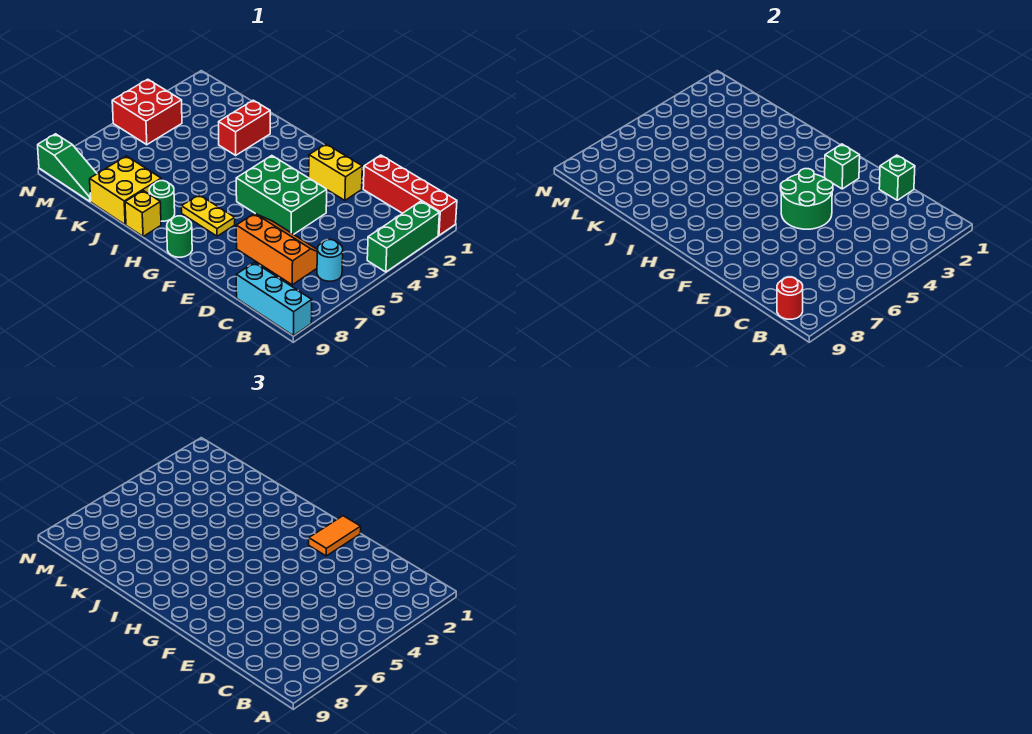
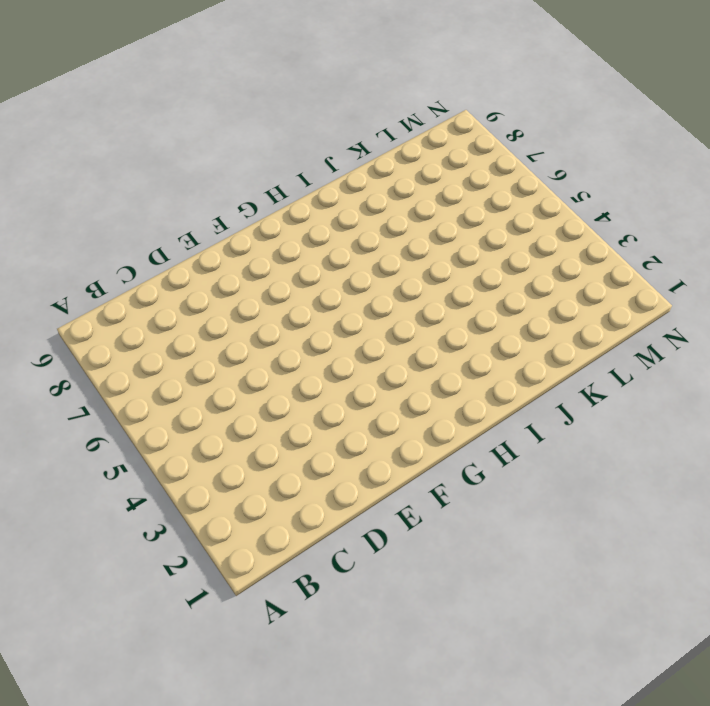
none -> red 1x4 brick [363,155,457,235]
none -> green 1x3 brick [367,201,439,272]
none -> cyan 1x3 brick [236,263,312,336]

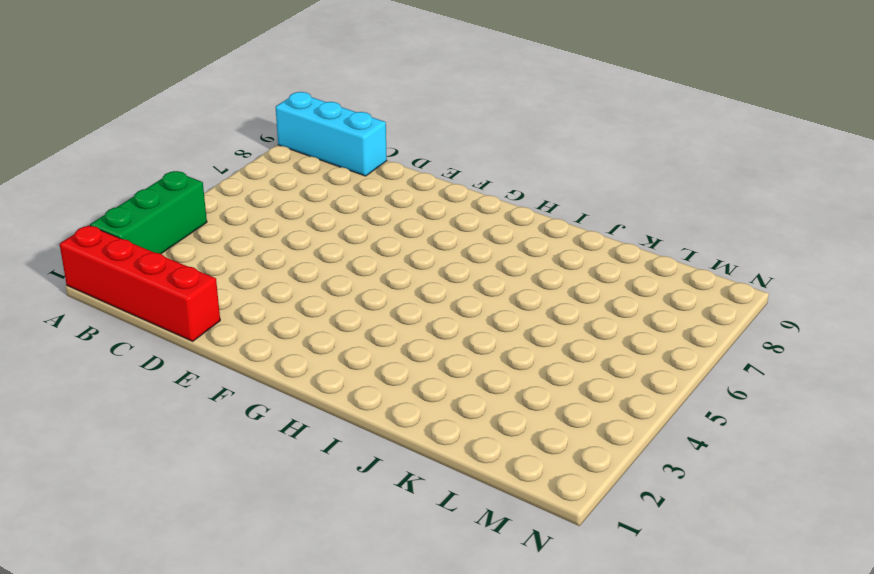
none -> cyan 1x1 round brick [317,240,343,281]
none -> orange 2x3 slope [236,213,317,285]
none -> yellow 1x2 brick [309,144,362,200]

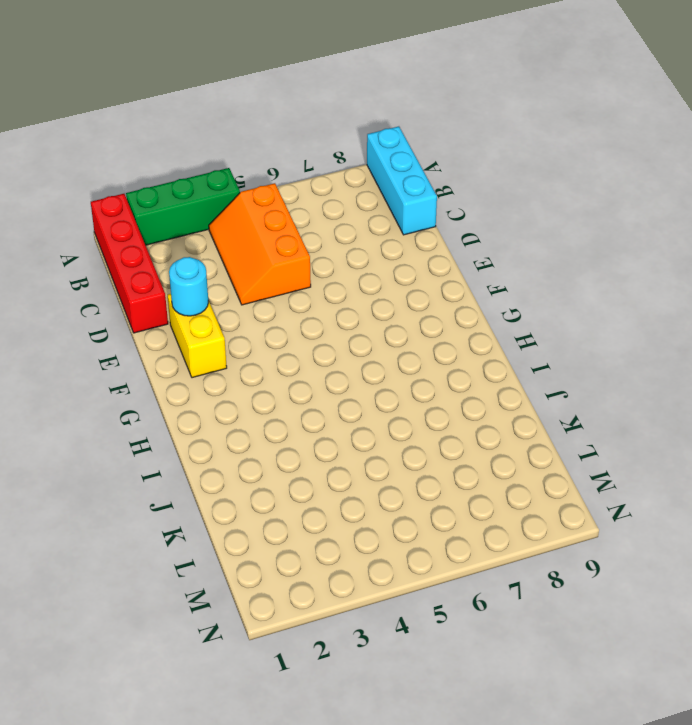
orange 2x3 slope [209,183,311,305] -> orange 2x3 slope moved to [236,213,317,285]
cyan 1x1 round brick [169,257,208,316] -> cyan 1x1 round brick moved to [317,240,343,281]
none -> green 2x3 brick [236,156,327,234]
none -> yellow 1x2 plate [181,195,235,236]
none -> green 1x1 round brick [167,216,192,257]

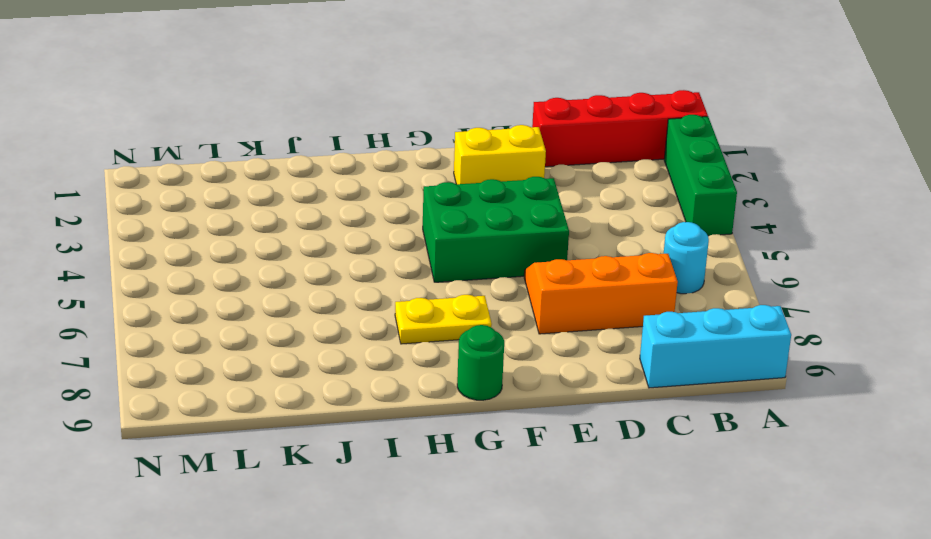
none -> green 1x1 round brick [149,181,175,221]
none -> yellow 1x1 brick [125,191,161,237]
none -> red 1x2 brick [219,100,270,155]

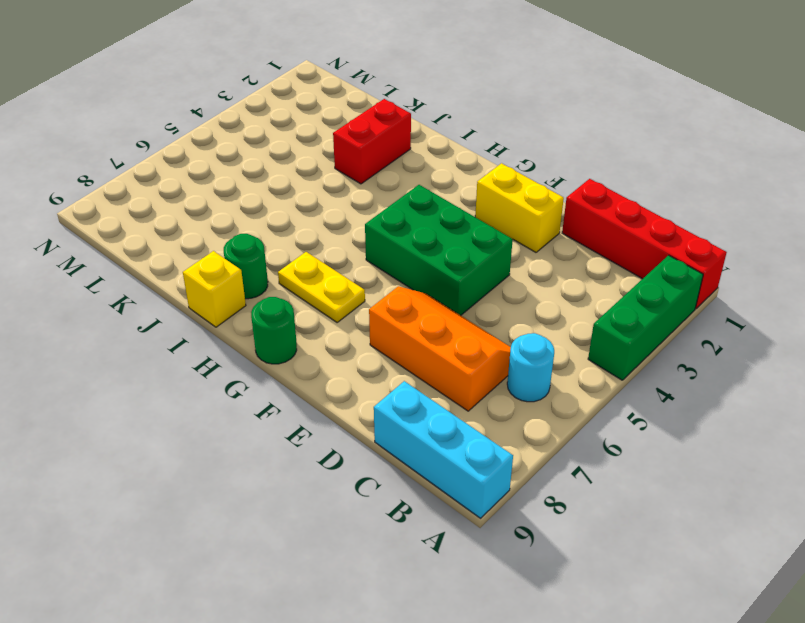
none -> yellow 2x2 brick [90,156,161,225]
none -> green 1x3 slope [38,134,97,201]
none -> red 2x2 brick [112,79,182,145]

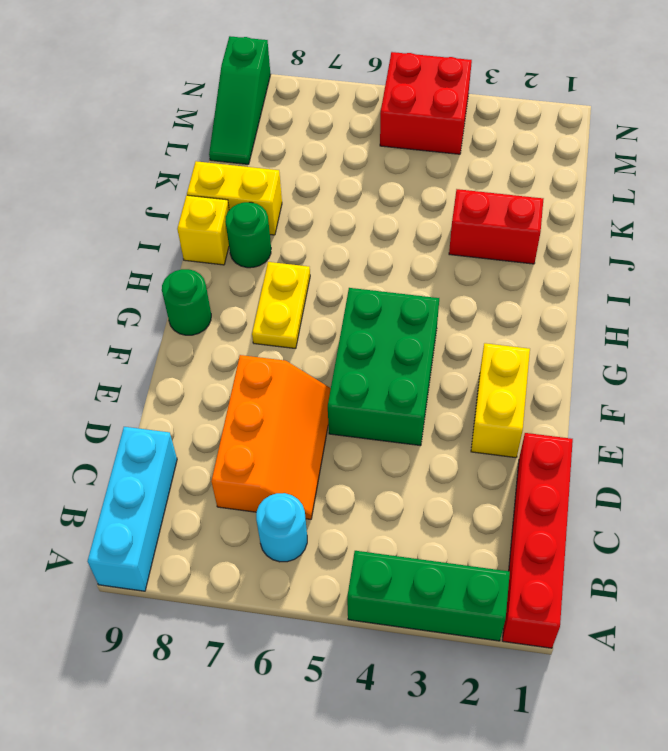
yellow 1x2 brick [187,161,282,235] -> yellow 2x2 brick [90,156,161,225]
none -> red 1x1 round brick [777,277,803,319]
none -> green 1x1 brick [879,155,915,200]
none -> green 2x2 round brick [781,169,833,229]

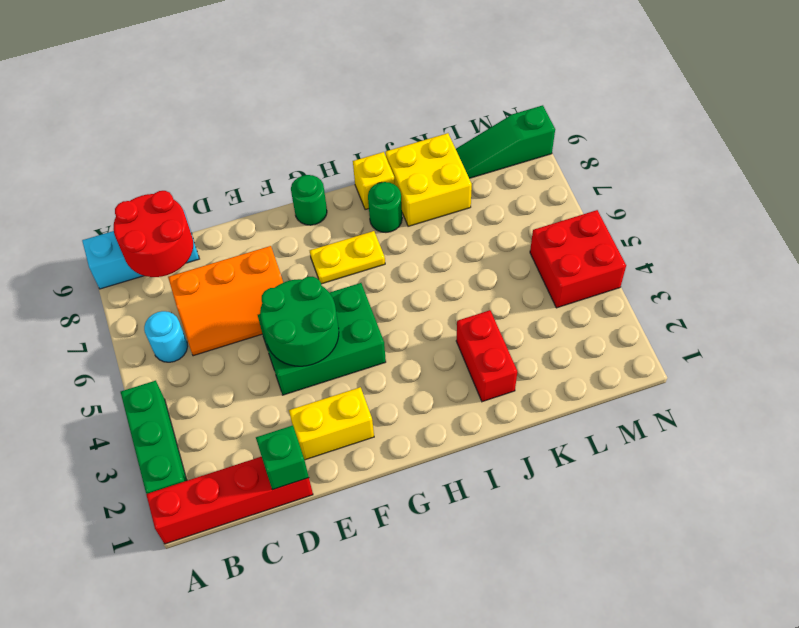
red 2x2 round brick [114,191,193,277] -> red 1x1 round brick [777,277,803,319]
none -> green 1x1 brick [825,144,860,189]
none -> orange 1x2 tile [309,516,361,556]

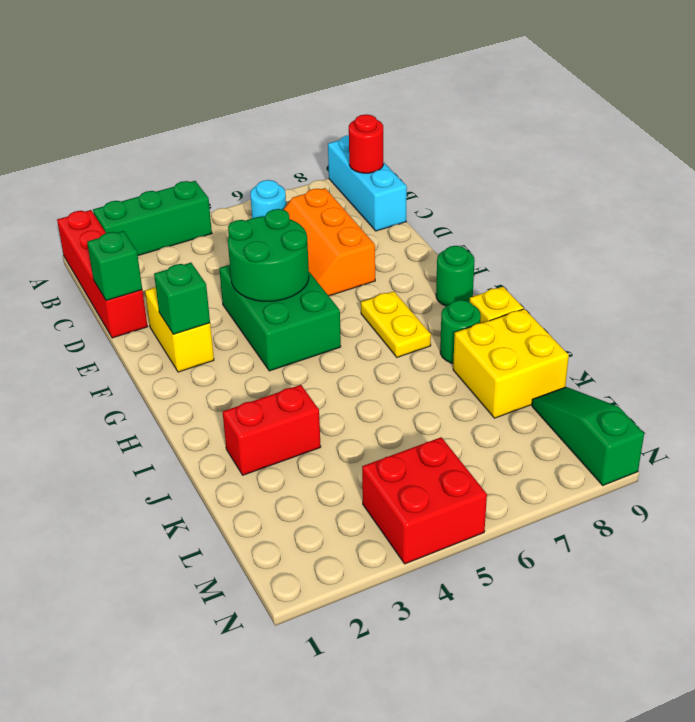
none -> orange 1x2 tile [309,516,361,556]

